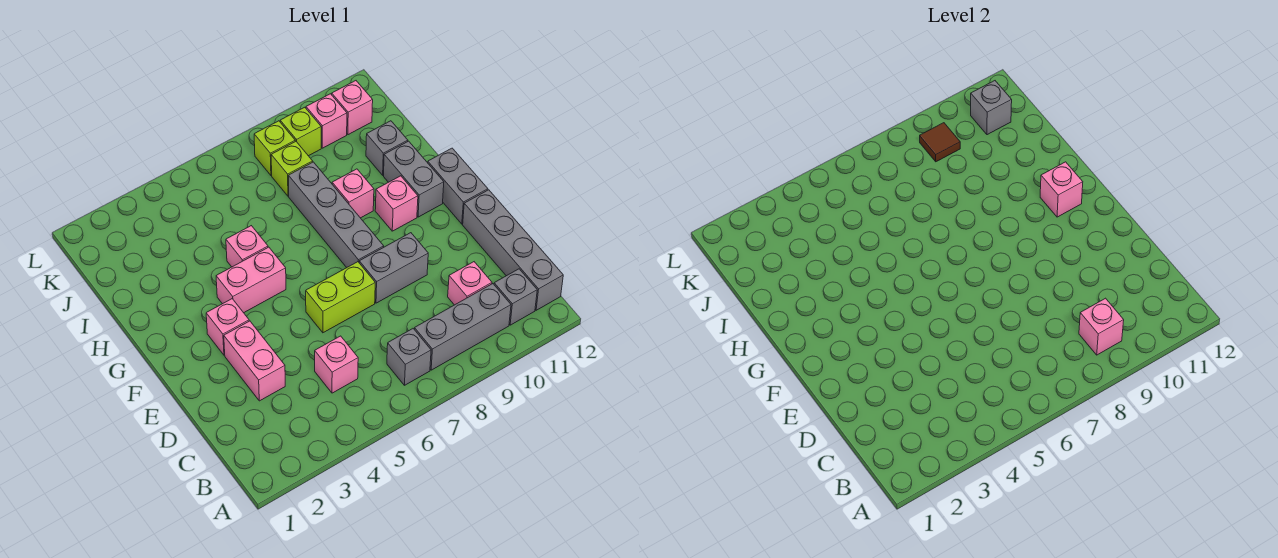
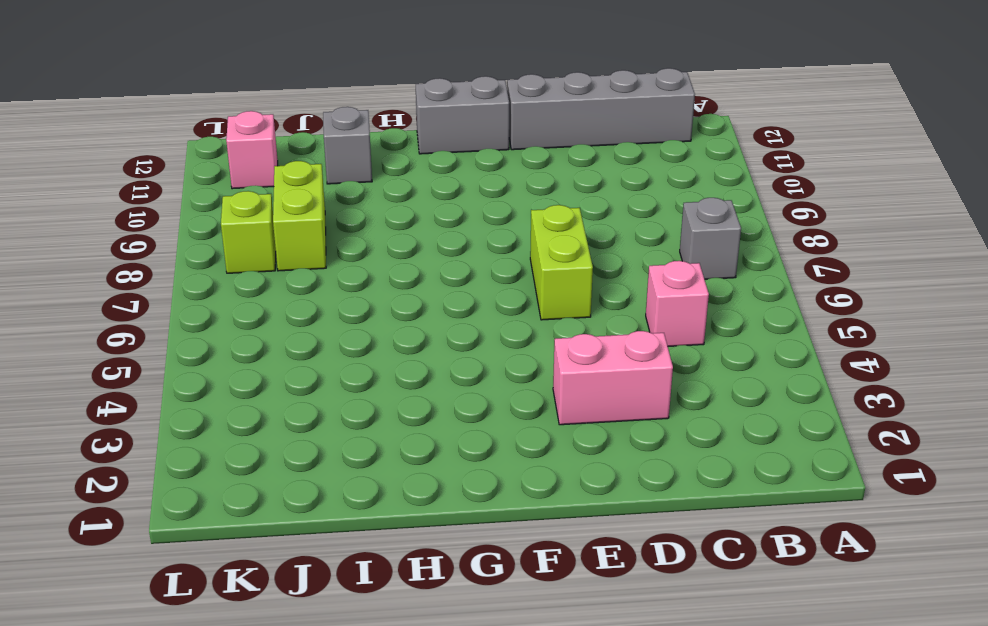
lime 1x2 brick [273,161,326,271] -> lime 1x1 brick [271,141,313,196]
none -> grey 1x3 brick [414,284,511,370]
none -> grey 1x1 brick [494,269,537,325]
none -> pink 1x1 brick [448,262,492,305]

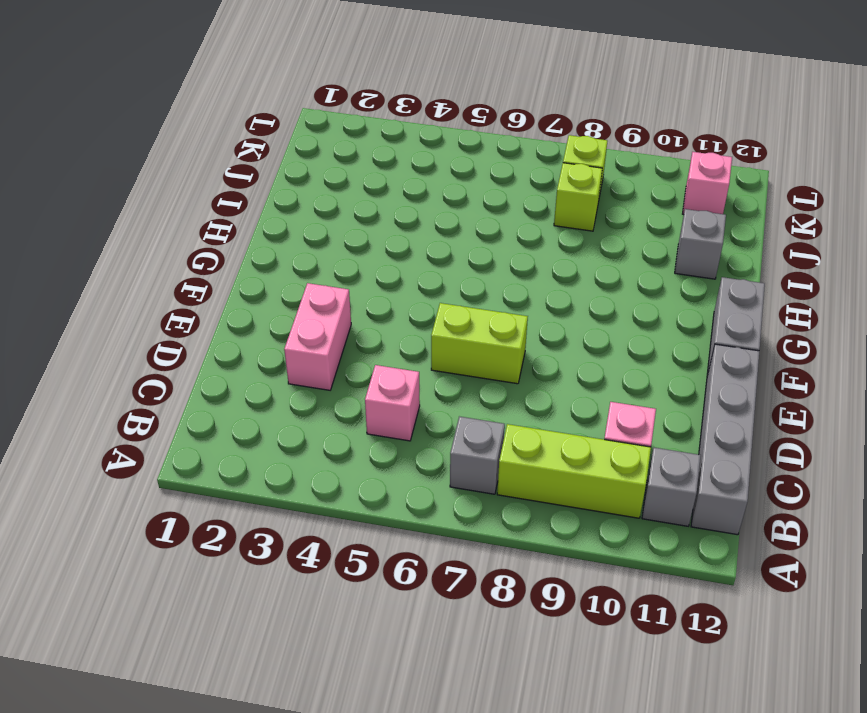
lime 1x3 brick [497,424,651,518] -> grey 1x3 brick [414,284,511,370]
none -> grey 1x2 brick [359,233,428,303]
none -> pink 1x1 brick [206,299,249,355]
none -> grey 1x4 brick [289,162,384,268]

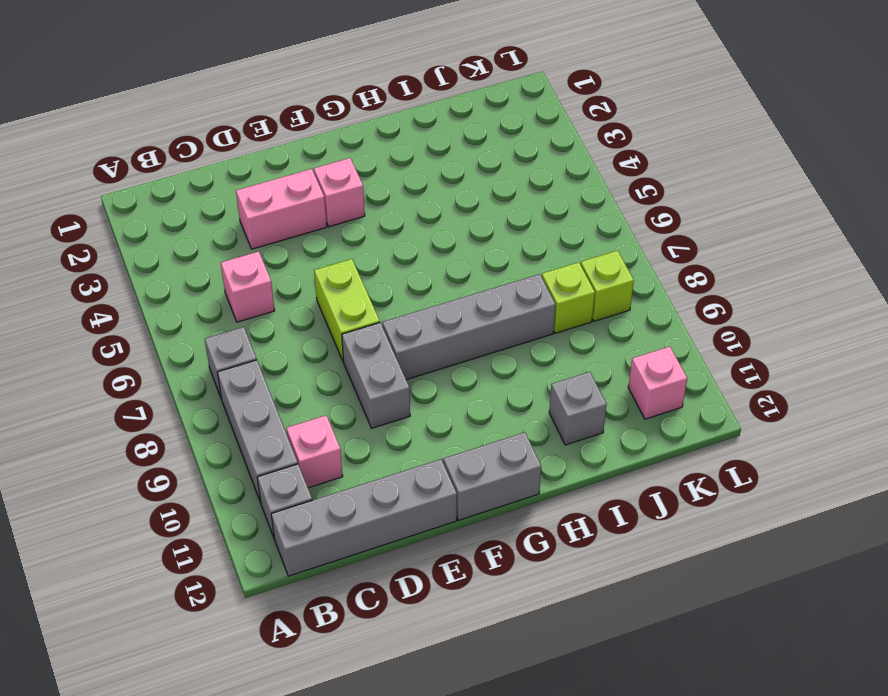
none -> pink 1x2 brick [216,247,286,313]
none -> pink 1x1 brick [375,176,418,231]
none -> grey 1x2 brick [384,141,444,217]

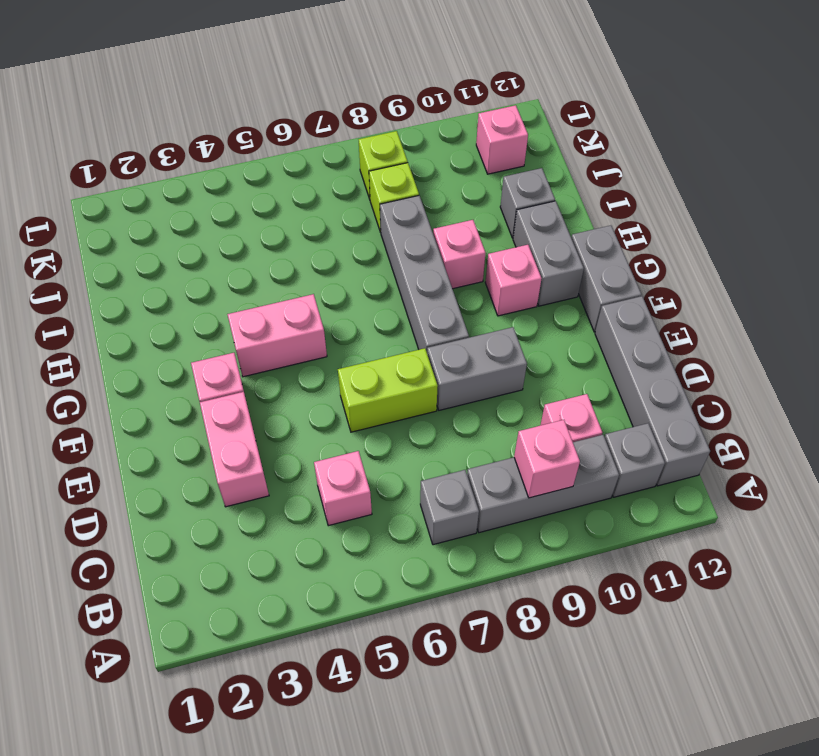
none -> pink 1x1 brick [226,226,268,267]
none -> lime 1x1 brick [280,107,321,156]
none -> pink 1x1 brick [306,94,347,148]

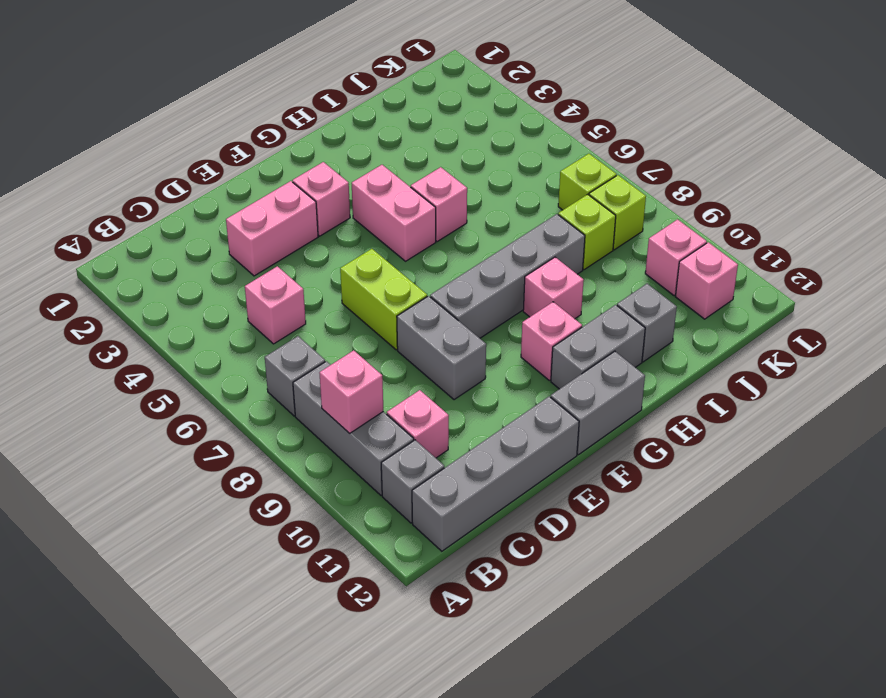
lime 1x1 brick [558,154,616,210] -> lime 1x1 brick moved to [280,107,321,156]
none -> pink 1x1 brick [1040,162,1083,217]
none -> brown 1x1 tile [920,123,960,162]
none -> grey 1x1 brick [971,81,1012,135]

